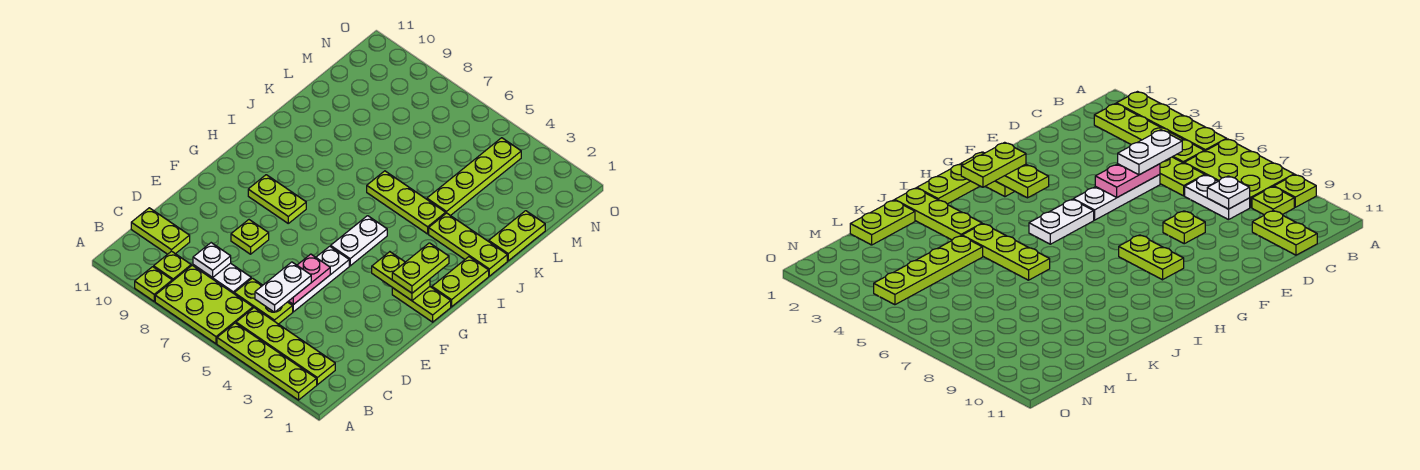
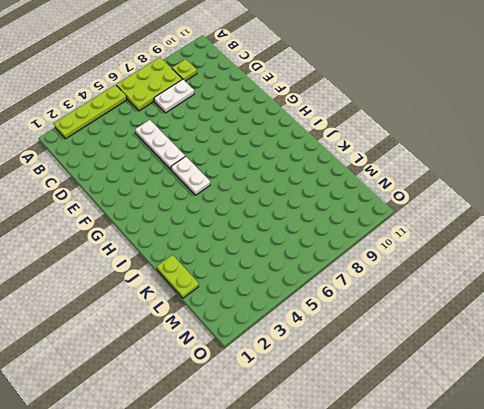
none -> lime 1x1 plate [135,267,172,301]
none -> lime 1x4 plate [236,308,335,385]
none -> lime 1x2 plate [234,278,293,324]

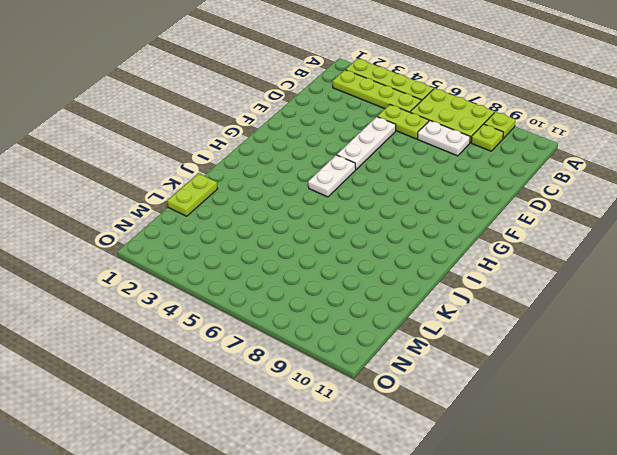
none -> lime 1x2 plate [131,208,190,254]
none -> lime 1x1 plate [231,220,269,254]
none -> lime 1x2 plate [392,287,451,322]

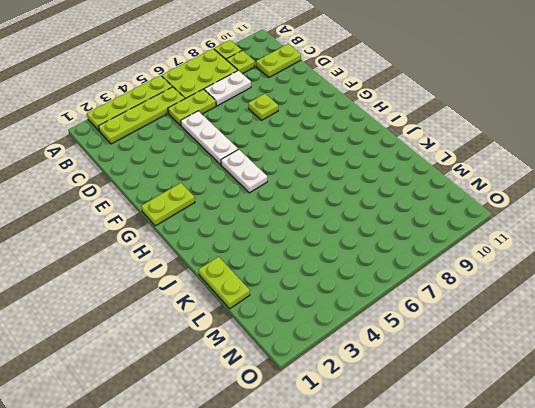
none -> lime 1x2 plate [248,175,306,223]
none -> lime 1x2 plate [432,257,489,307]
none -> lime 1x3 plate [429,213,507,276]

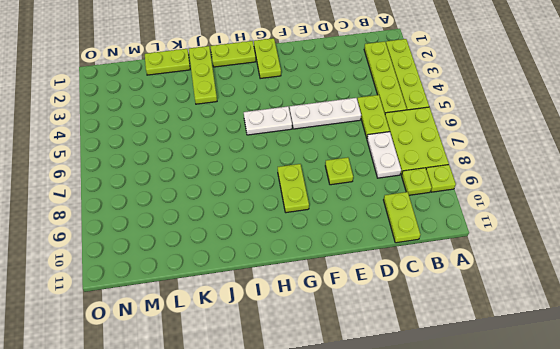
none -> lime 1x3 plate [367,171,446,234]
none -> lime 1x4 plate [427,138,521,216]
none -> white 1x1 plate [193,243,231,278]

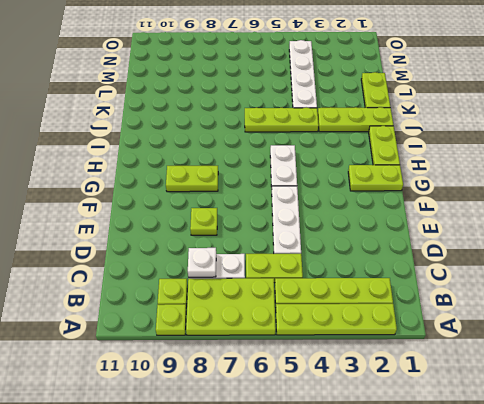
white 1x4 plate [289,40,317,108] -> lime 1x4 plate [427,138,521,216]
none -> lime 1x2 plate [131,208,190,254]
none -> pink 1x2 plate [289,254,330,305]
none -> lime 1x2 plate [372,252,430,301]

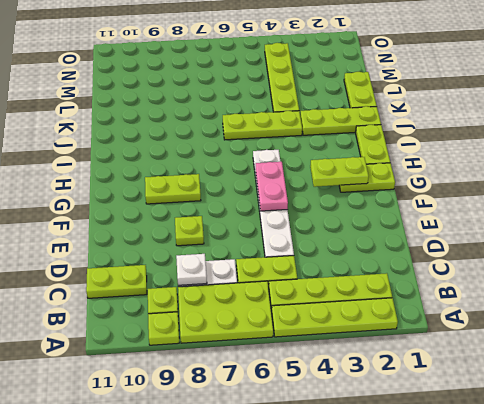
pink 1x2 plate [256,162,288,211] -> pink 1x2 plate moved to [289,254,330,305]
none -> white 1x2 plate [255,262,311,312]
none -> lime 1x2 plate [392,243,449,293]

